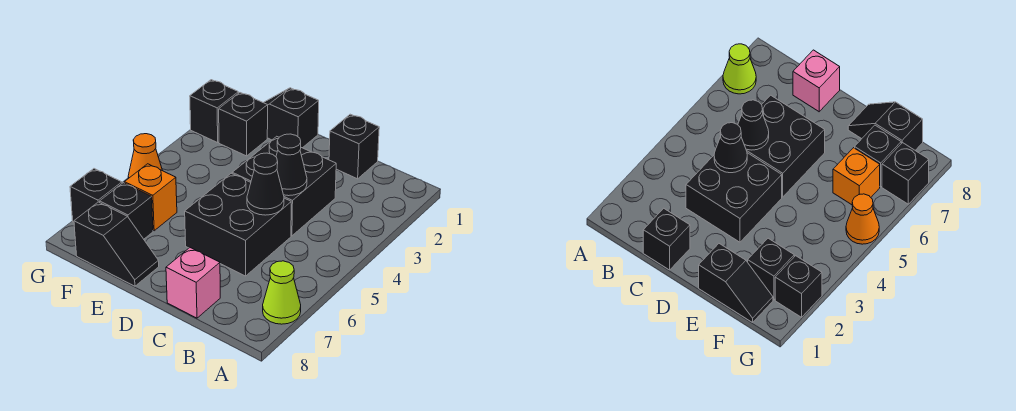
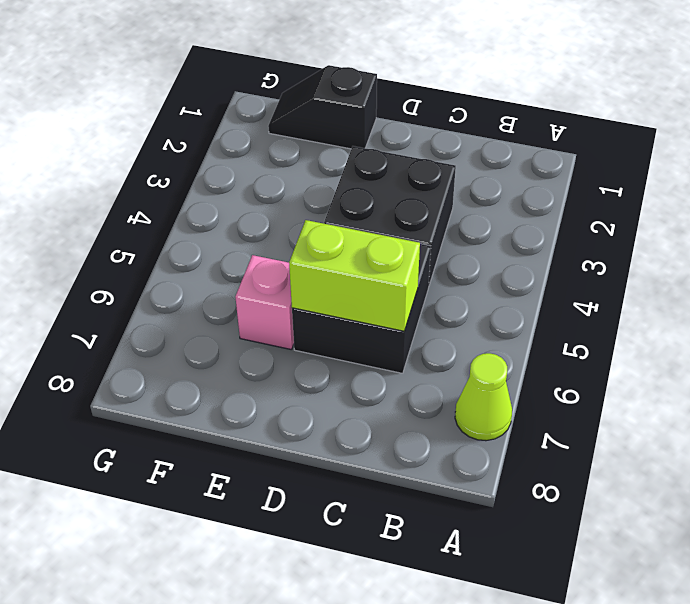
lime 1x2 brick [289,220,420,331] -> none
pink 1x1 brick [235,255,294,350] -> pink 1x1 brick moved to [166,248,220,318]
none -> black 1x1 brick [329,114,379,179]
none -> black 1x2 slope [74,202,159,286]
none -> black 1x1 brick [219,93,268,156]

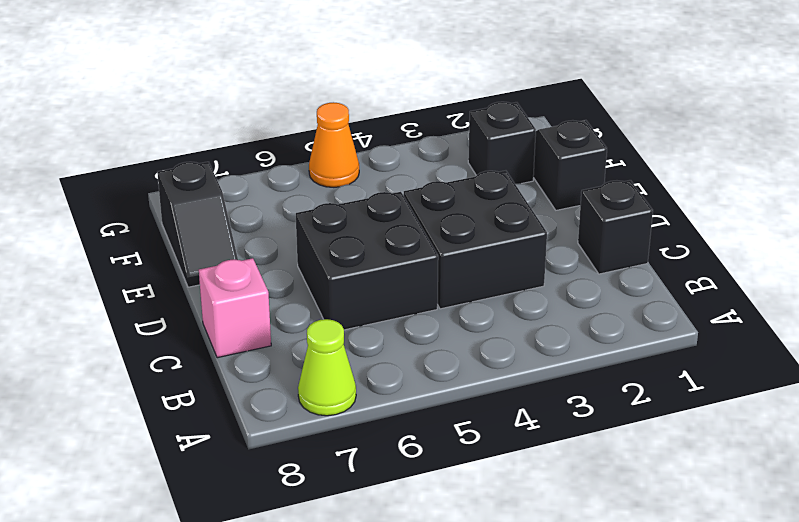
none -> orange 1x1 brick [124,164,177,231]
none -> black 1x1 brick [100,183,153,239]
none -> black 1x1 brick [190,80,238,143]

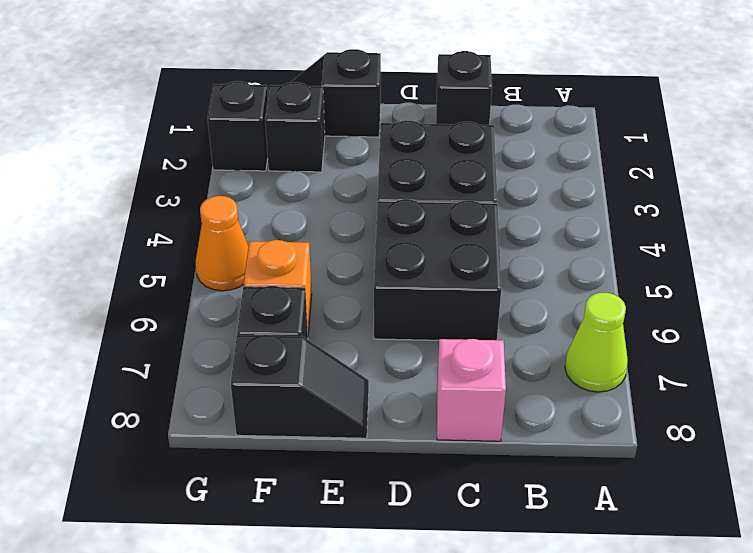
none -> black 1x1 brick [70,169,122,222]
none -> black 1x1 cone [276,134,307,196]
none -> black 1x1 cone [247,153,284,215]

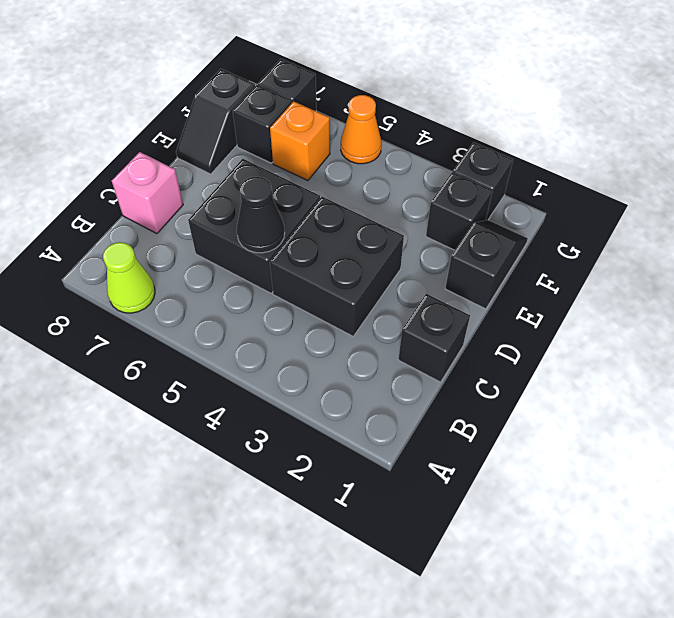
none -> black 1x1 cone [276,134,307,196]

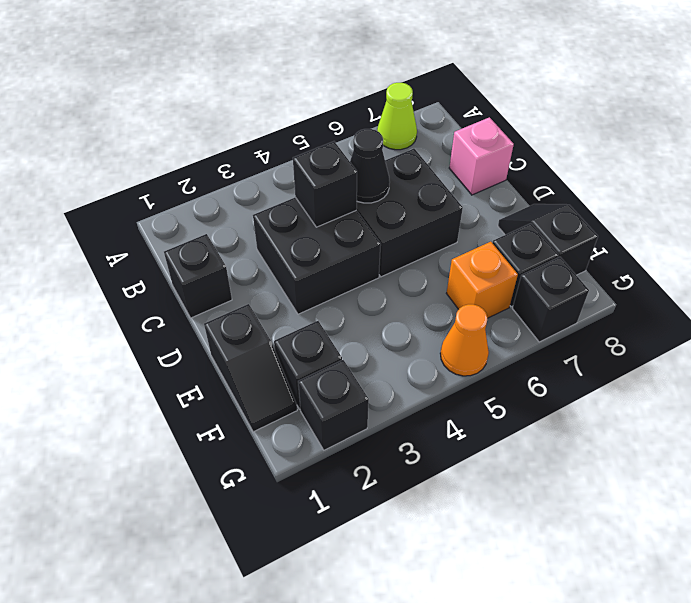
black 1x1 brick [293,141,357,227] -> black 1x1 cone [276,134,307,196]

